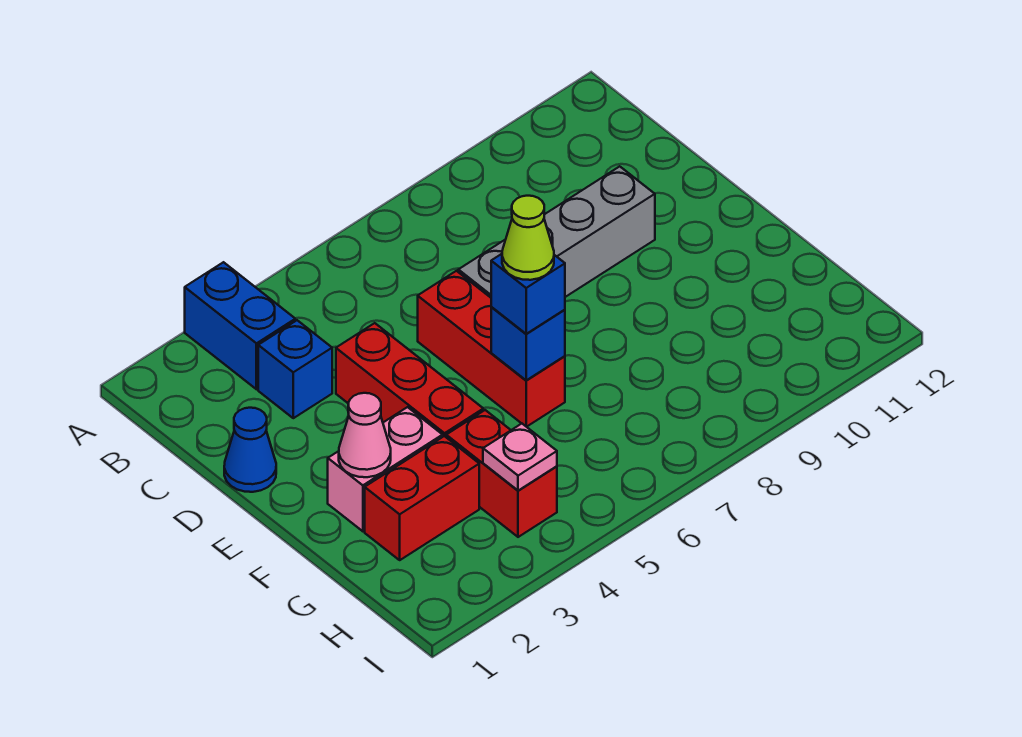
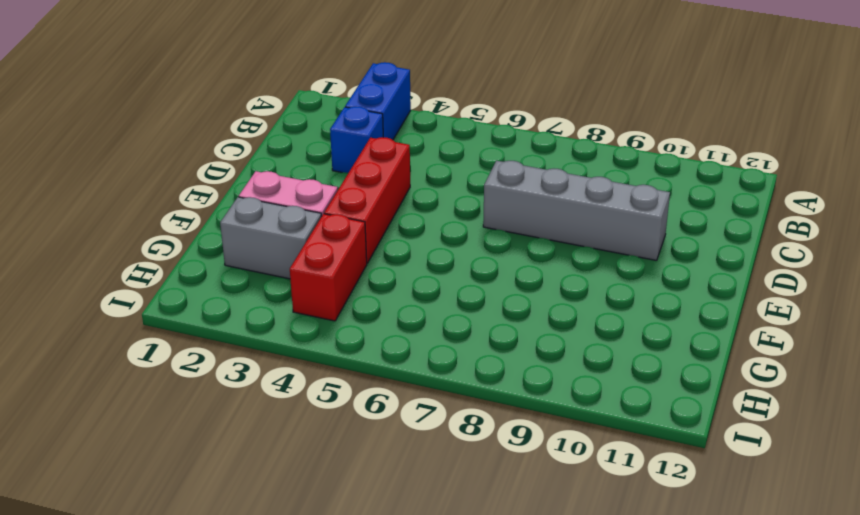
grey 1x2 brick [220,197,322,279] -> red 1x2 brick [365,436,479,560]
none -> blue 1x1 cone [224,408,276,492]
none -> red 1x3 brick [418,271,565,427]
none -> pink 1x1 cone [339,393,391,477]

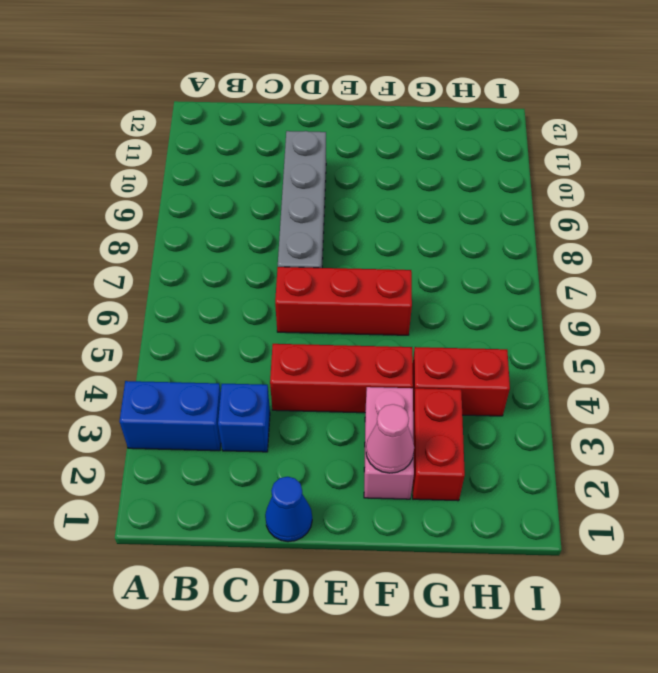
none -> blue 1x1 brick [491,307,565,380]
none -> pink 1x1 plate [483,424,557,491]
none -> blue 1x1 brick [491,254,565,334]

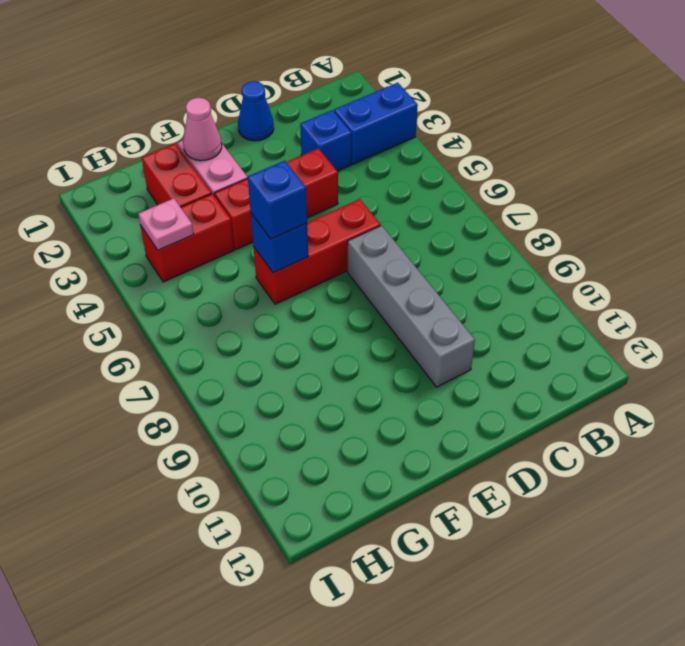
none -> lime 1x1 cone [502,196,554,280]

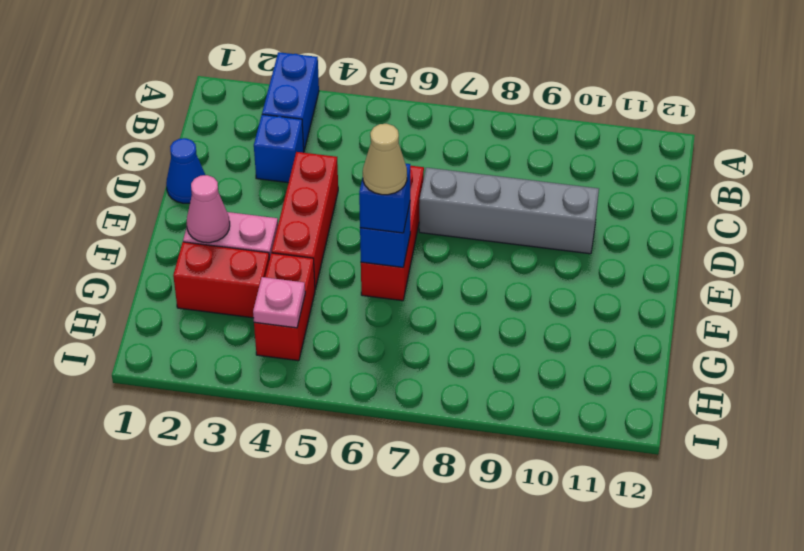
tan 1x1 cone [363,124,407,195] -> lime 1x1 cone [502,196,554,280]

